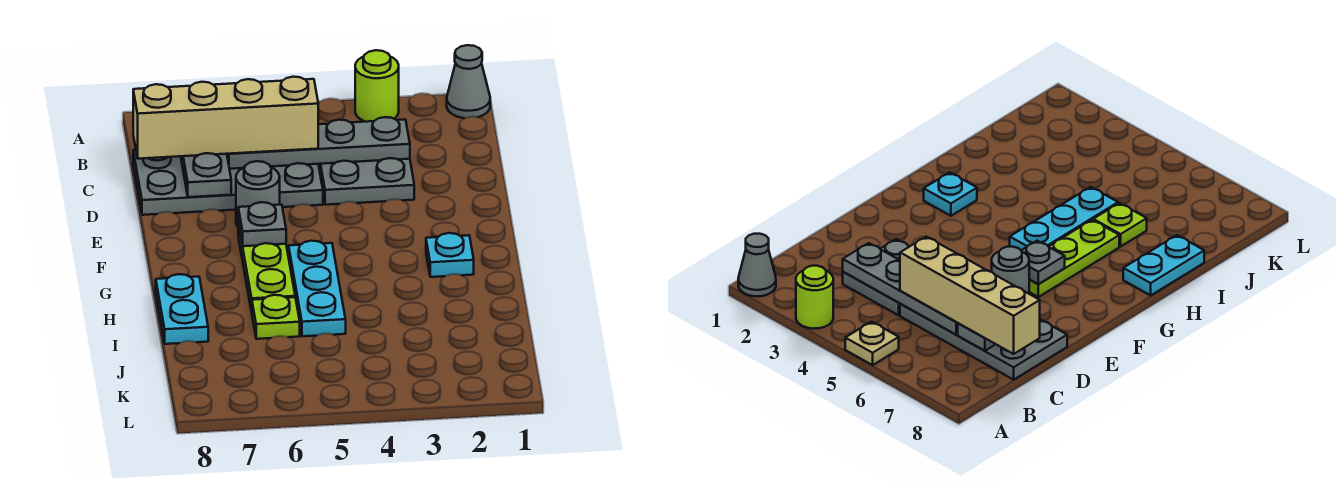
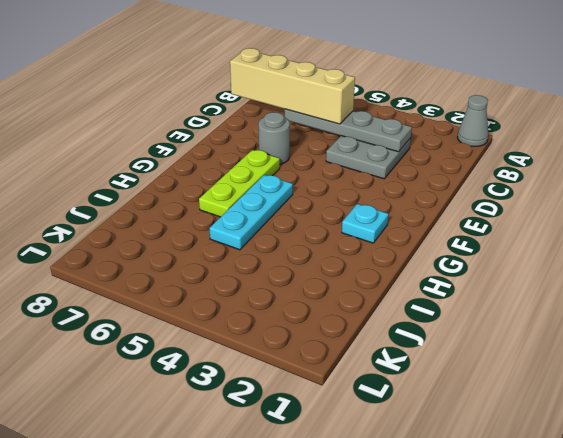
none -> lime 1x1 round brick [355,50,399,122]
none -> tan 1x1 plate [845,322,899,365]
none -> grey 2x4 plate [133,150,323,215]

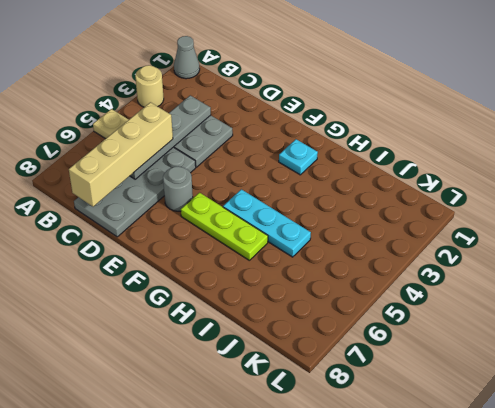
tan 1x1 round brick [135,65,164,107] -> lime 1x1 round brick [355,50,399,122]
none -> cyan 1x2 plate [156,274,208,344]
none -> lime 1x1 plate [252,295,300,339]
none -> grey 1x2 plate [181,153,231,197]

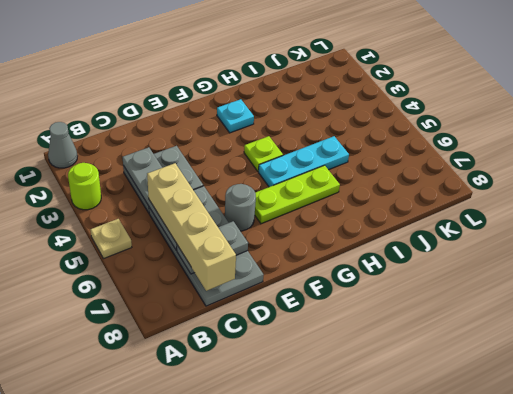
lime 1x1 plate [244,136,283,171] -> lime 1x1 plate moved to [252,295,300,339]
none -> cyan 1x2 plate [156,274,208,344]
none -> grey 1x1 plate [238,202,286,246]

